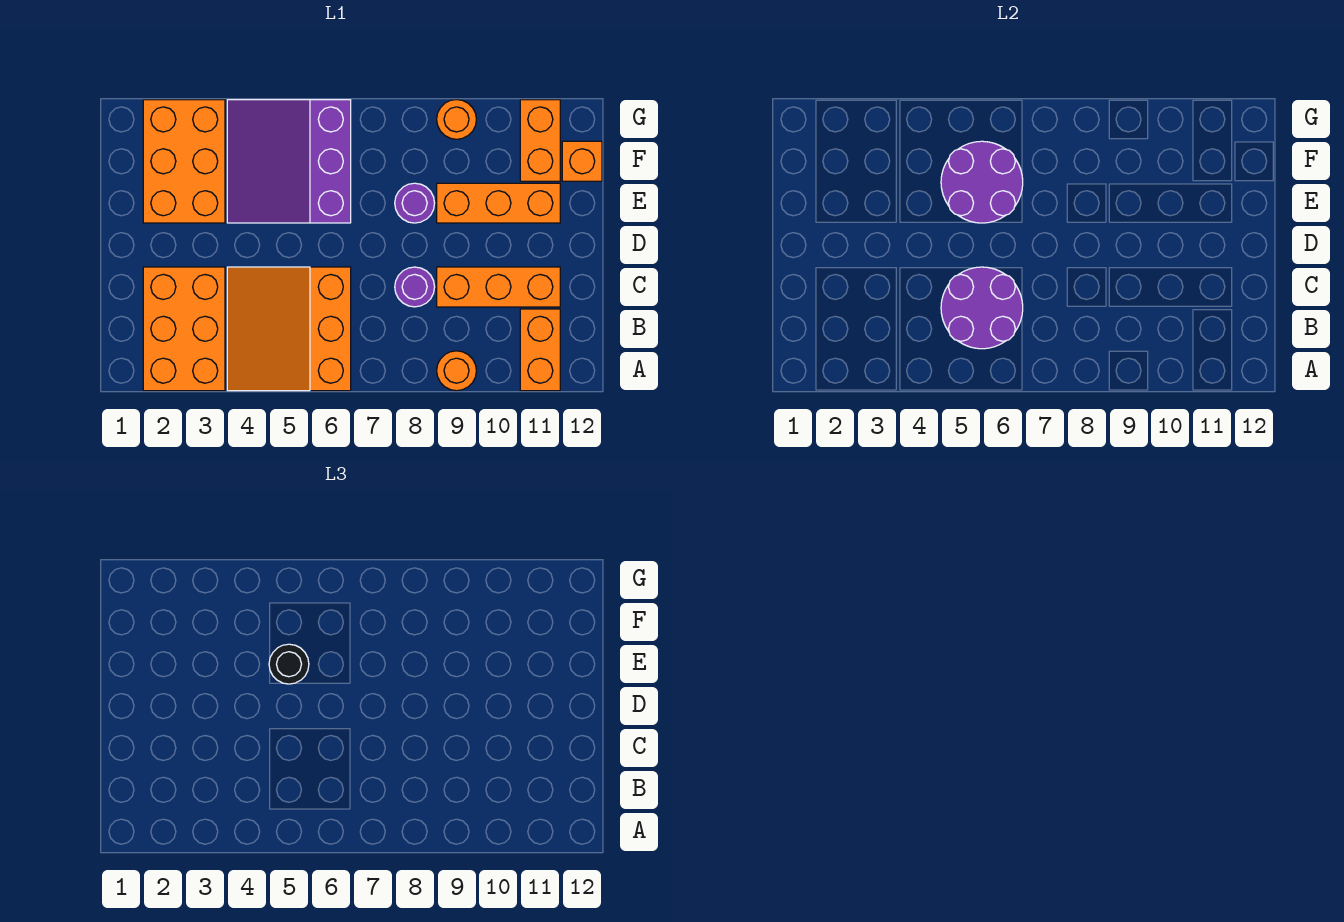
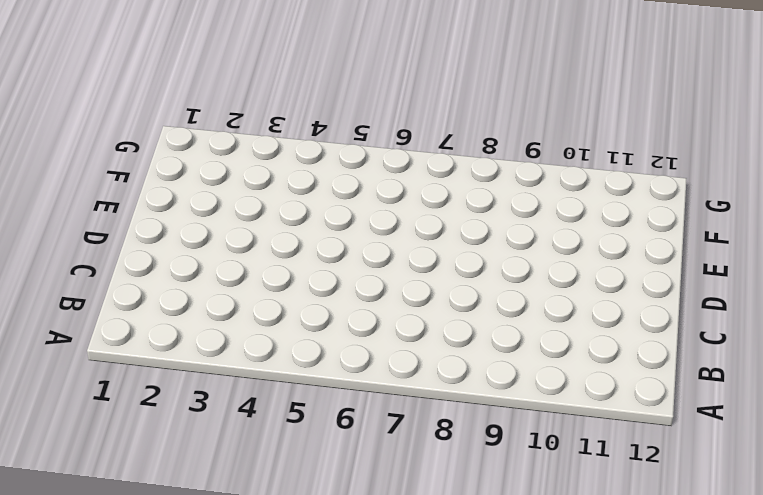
none -> orange 2x3 brick [143,267,225,391]
none -> orange 3x3 slope [227,267,351,391]
none -> orange 1x1 round brick [437,351,476,391]

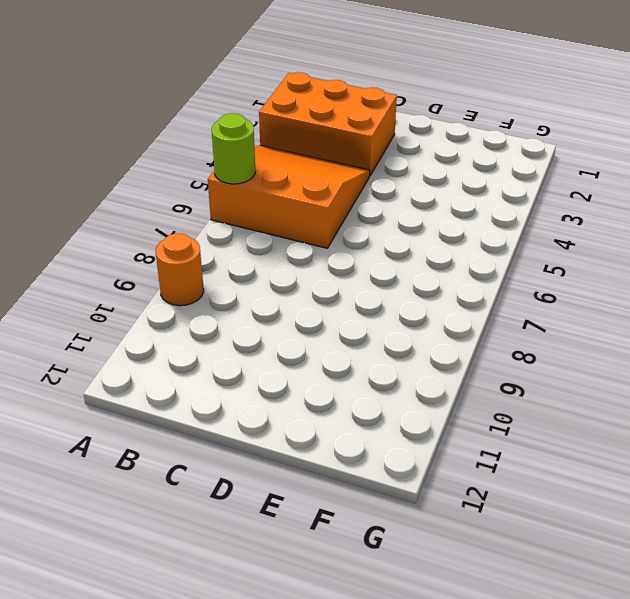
lime 1x1 round brick [212,113,255,184] -> none
none -> orange 1x2 brick [520,309,560,391]
none -> purple 1x1 round brick [395,267,435,307]
none -> orange 1x3 brick [437,267,560,307]

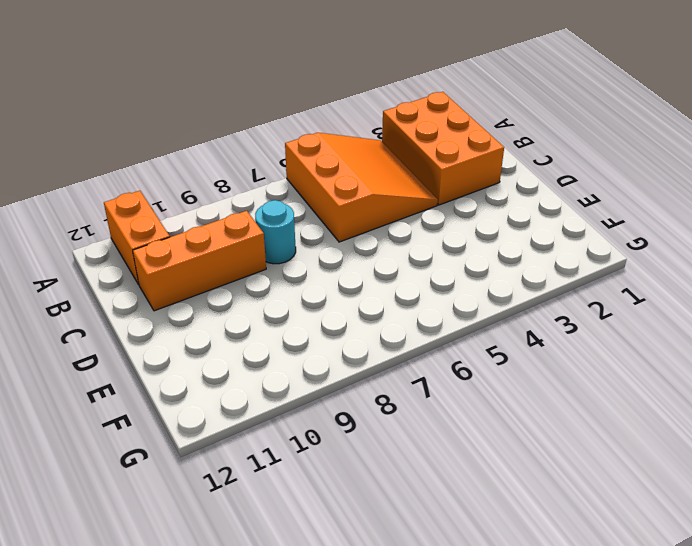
cyan 1x1 round brick [255,200,296,264] -> purple 1x1 round brick [395,267,435,307]
none -> orange 1x1 round brick [437,351,476,391]
none -> orange 2x3 brick [143,100,225,223]
none -> purple 3x3 slope [227,100,351,223]

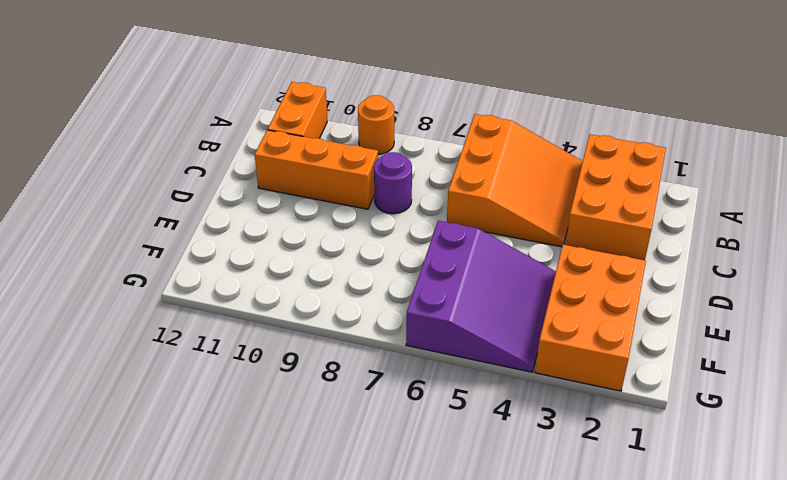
none -> purple 1x1 round brick [395,183,435,223]
none -> orange 1x3 brick [437,183,560,223]
none -> orange 1x2 brick [520,100,560,181]

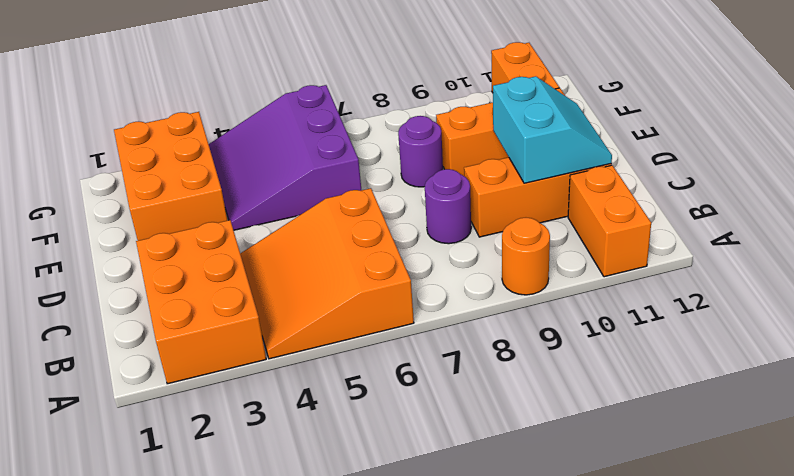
cyan 2x2 slope [493,76,612,183] -> none
none -> orange 1x1 brick [562,141,602,181]
none -> orange 1x1 round brick [437,100,476,139]
none -> purple 2x2 round brick [941,267,1023,349]

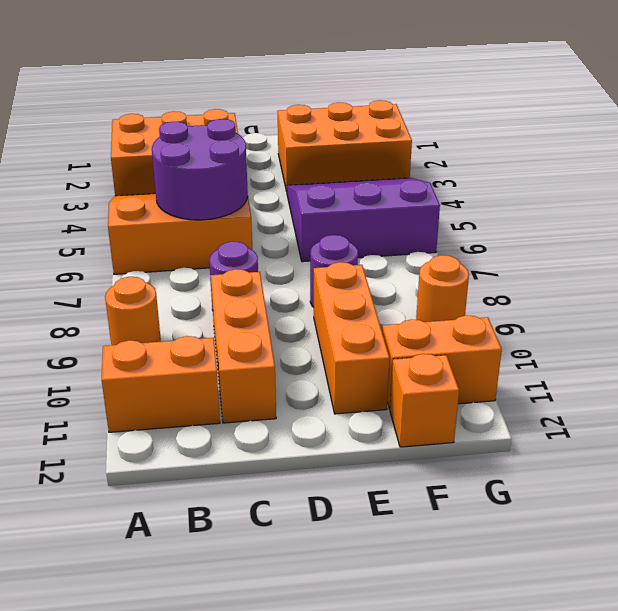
none -> purple 2x2 round brick [941,141,1023,223]
none -> black 1x1 round brick [269,644,309,684]

